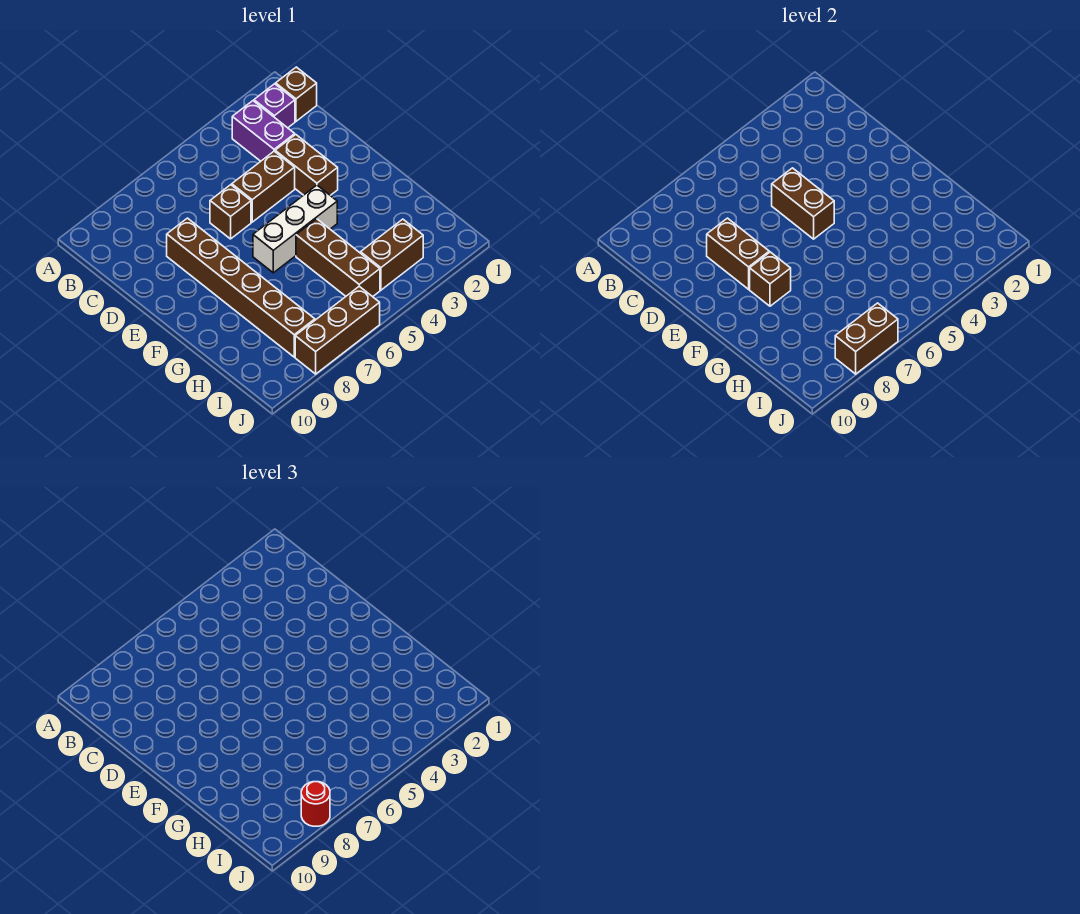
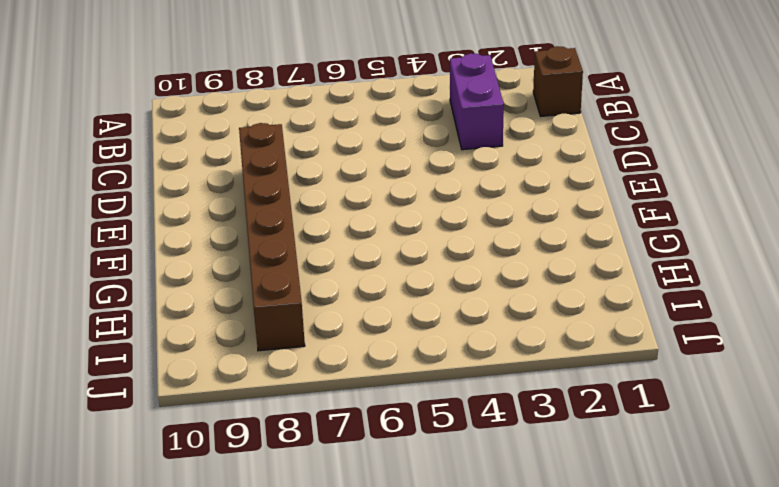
none -> purple 1x1 brick [254,84,295,128]
none -> brown 1x2 brick [275,135,338,195]
none -> brown 1x2 brick [232,151,295,222]

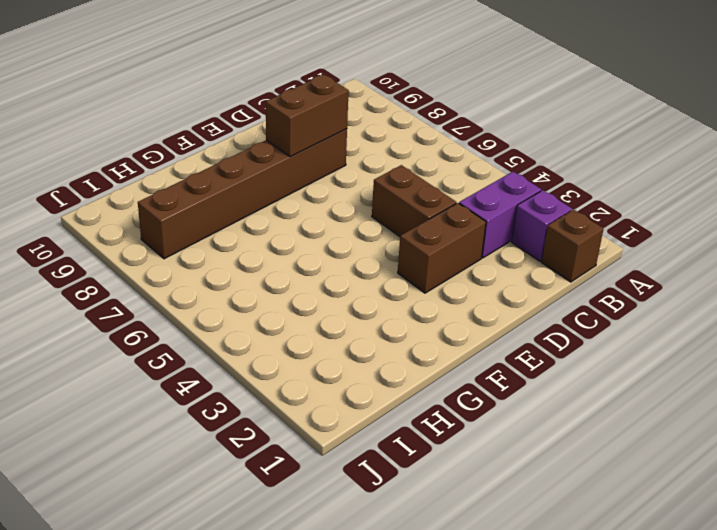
none -> brown 1x1 brick [210,185,251,239]
none -> white 1x3 brick [253,185,337,273]
none -> brown 1x3 brick [296,219,380,297]

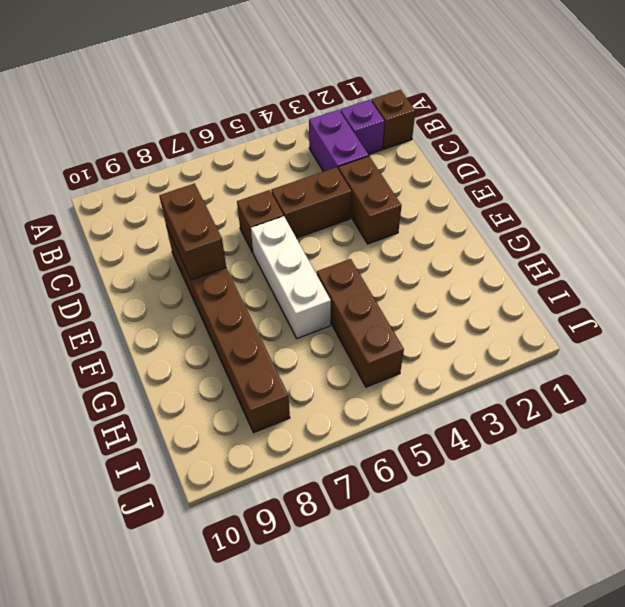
white 1x3 brick [251,216,331,339] -> white 1x3 brick turned to [253,185,337,273]
none -> brown 1x2 brick [361,219,423,290]
none -> brown 1x3 brick [295,286,380,374]
none -> brown 1x2 brick [772,168,834,239]

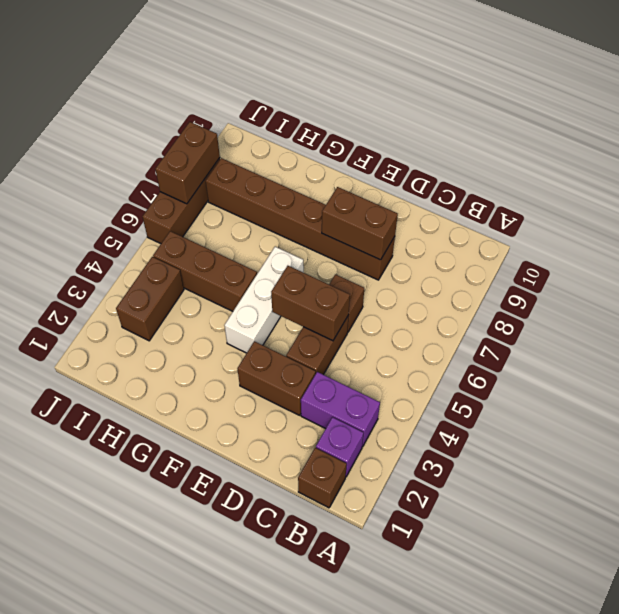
none -> brown 1x1 brick [750,252,791,306]
none -> red 1x1 round brick [301,782,330,826]

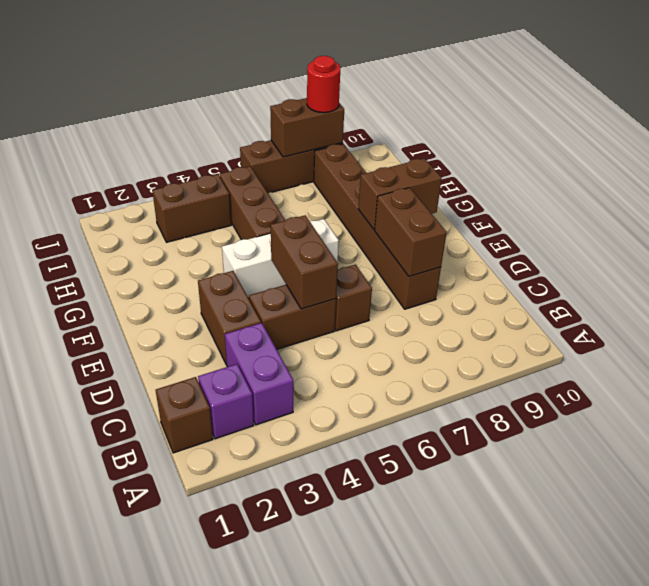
brown 1x2 brick [358,158,442,230] -> brown 1x1 brick [750,252,791,306]

